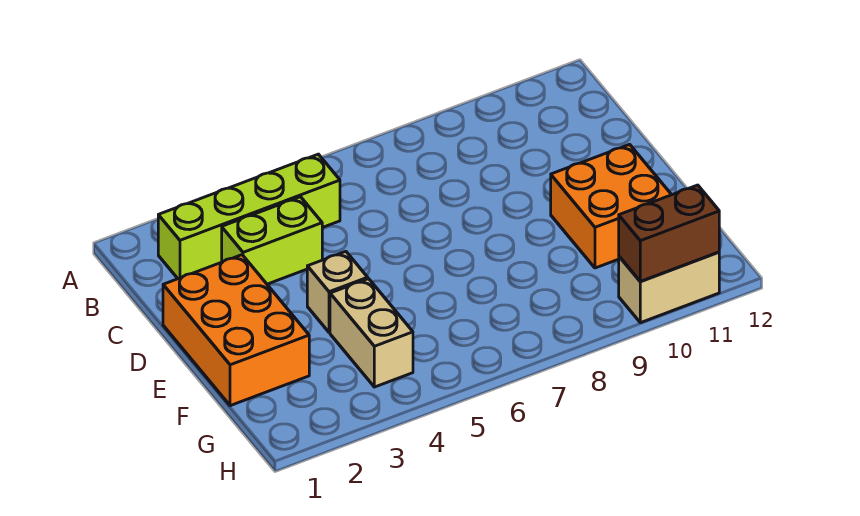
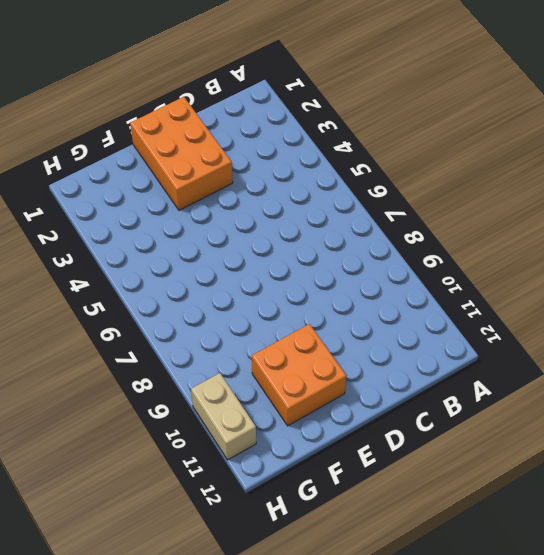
orange 2x3 brick [130,97,233,210] -> orange 2x3 brick turned to [163,255,309,406]
none -> lime 1x4 brick [158,154,340,279]
none -> lime 1x2 brick [222,197,322,284]

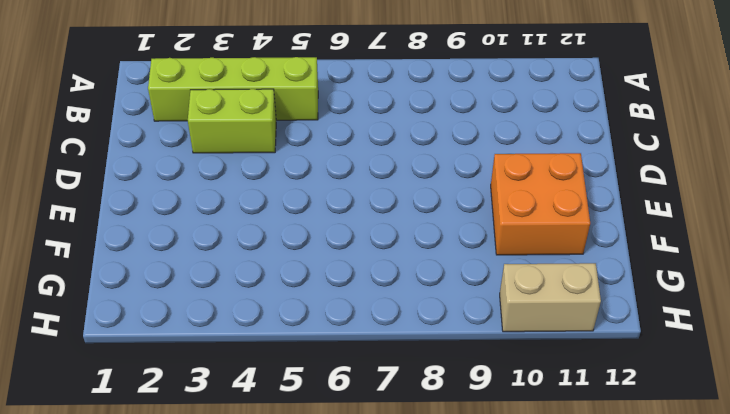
none -> orange 2x3 brick [163,255,309,406]
none -> tan 1x1 brick [307,252,368,332]

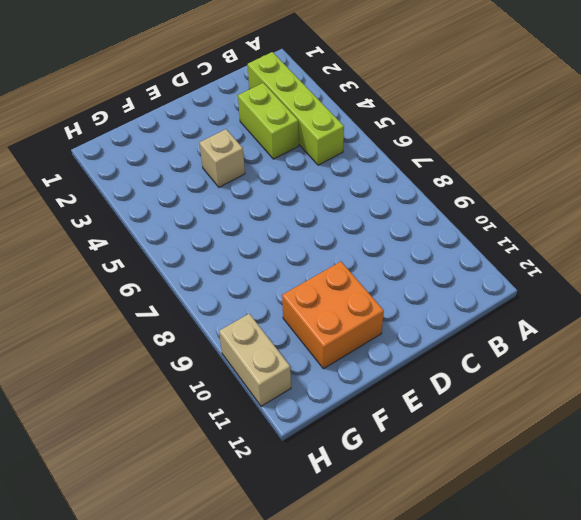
none -> orange 2x3 brick [163,255,309,406]
none -> tan 1x2 brick [330,279,413,387]

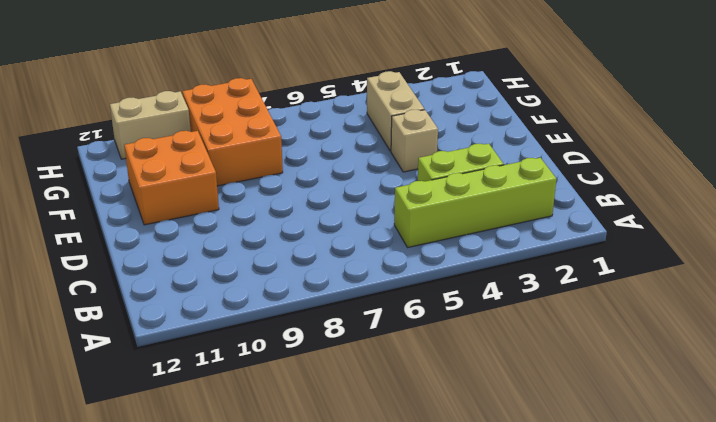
orange 2x3 brick [182,78,283,186] -> orange 2x3 brick moved to [163,255,309,406]
none -> brown 1x2 brick [619,185,719,281]

